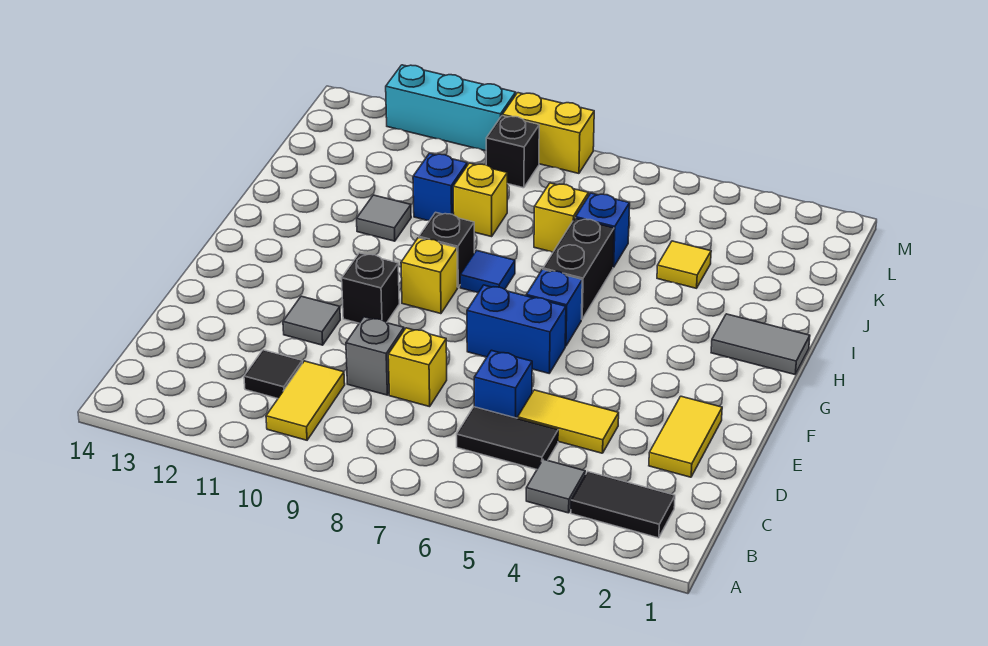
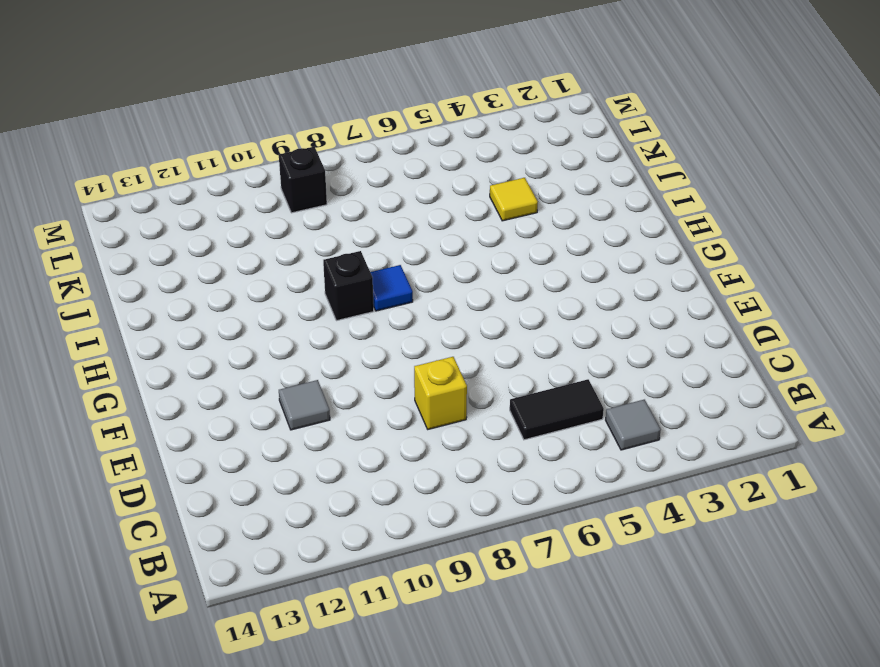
none -> black 1x2 tile [571,472,675,538]
none -> yellow 1x2 tile [266,361,345,440]
none -> black 1x1 tile [244,350,302,399]

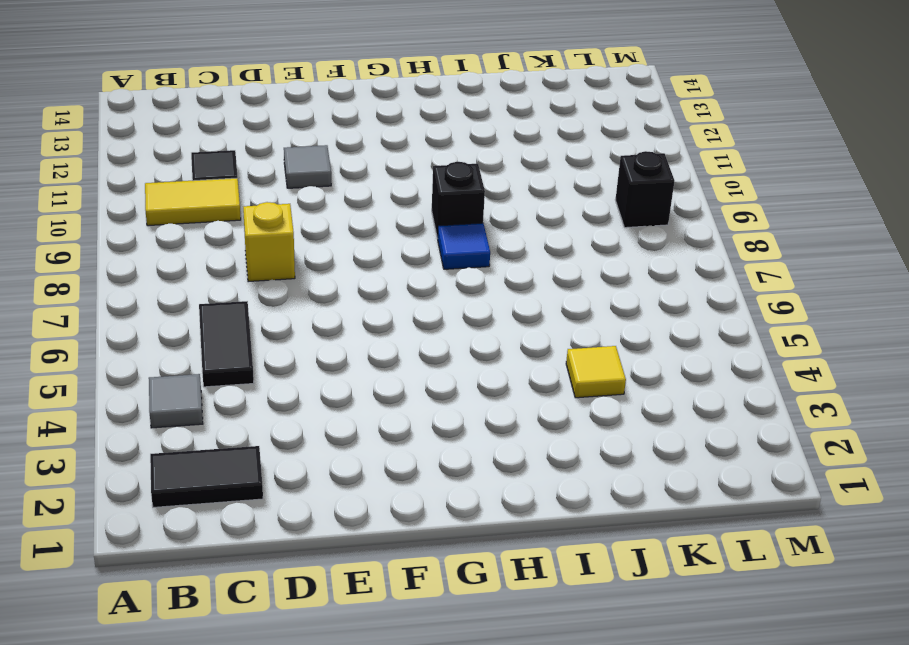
black 1x2 tile [150,446,263,507] -> black 1x2 tile turned to [571,472,675,538]
none -> yellow 1x2 tile [649,396,722,477]
none -> yellow 1x2 tile [518,390,619,453]
none -> blue 1x1 brick [474,350,532,418]

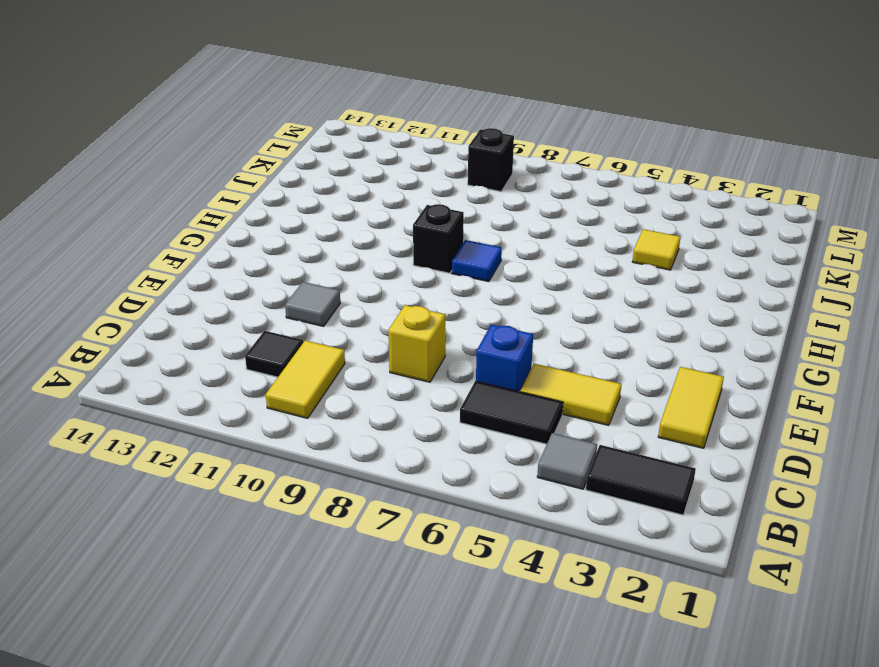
none -> grey 1x1 brick [346,317,404,395]
none -> blue 1x2 brick [467,285,566,373]
none -> black 1x1 brick [342,253,399,323]

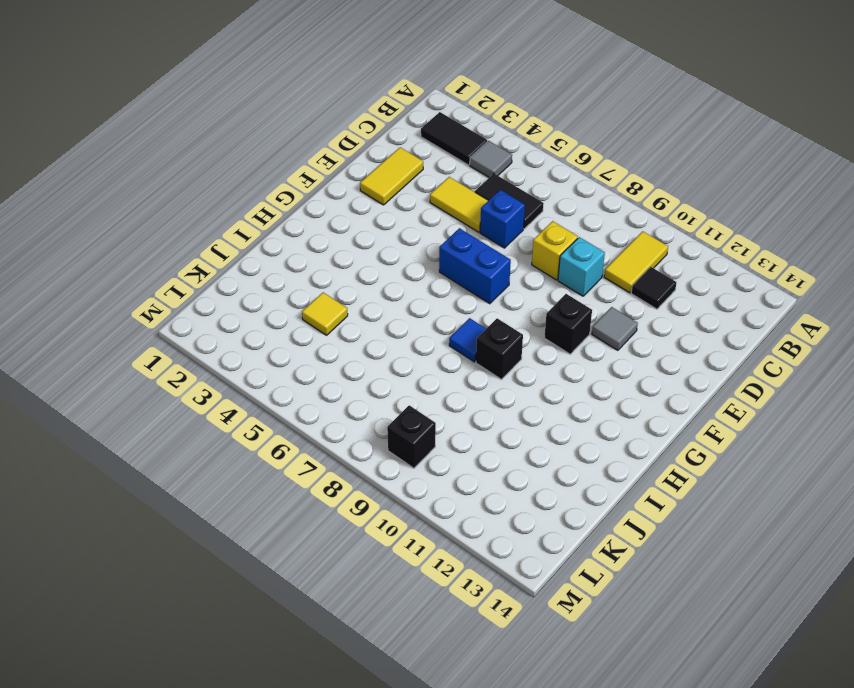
cyan 1x1 brick [558,237,605,296] -> grey 1x1 brick [346,317,404,395]
none -> blue 1x1 brick [526,269,582,346]
none -> yellow 1x1 brick [401,238,458,314]
none -> grey 1x2 tile [711,314,810,374]

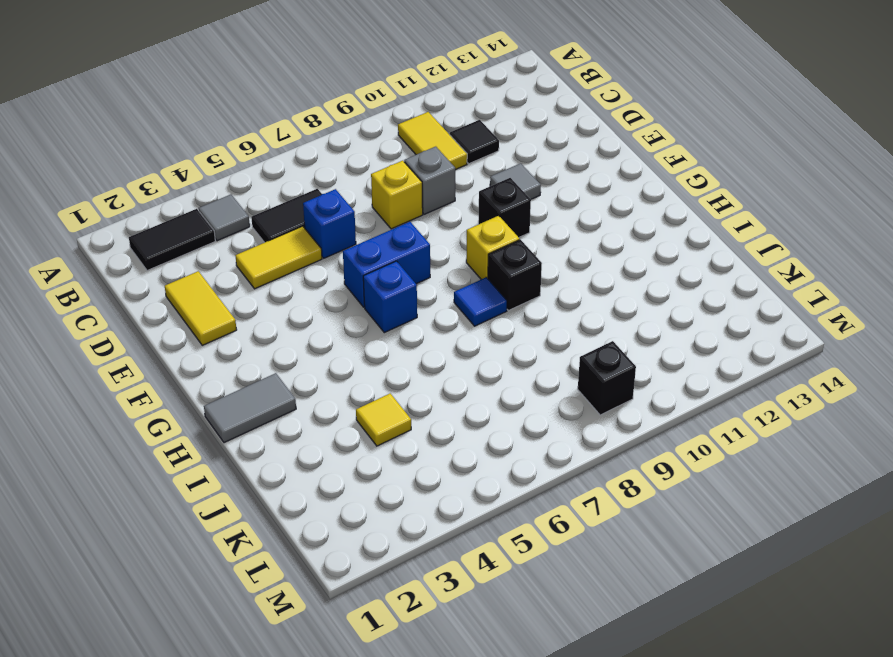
none -> black 1x2 brick [543,218,614,319]
none -> grey 1x1 tile [357,195,411,241]
none -> blue 1x1 brick [576,193,630,267]

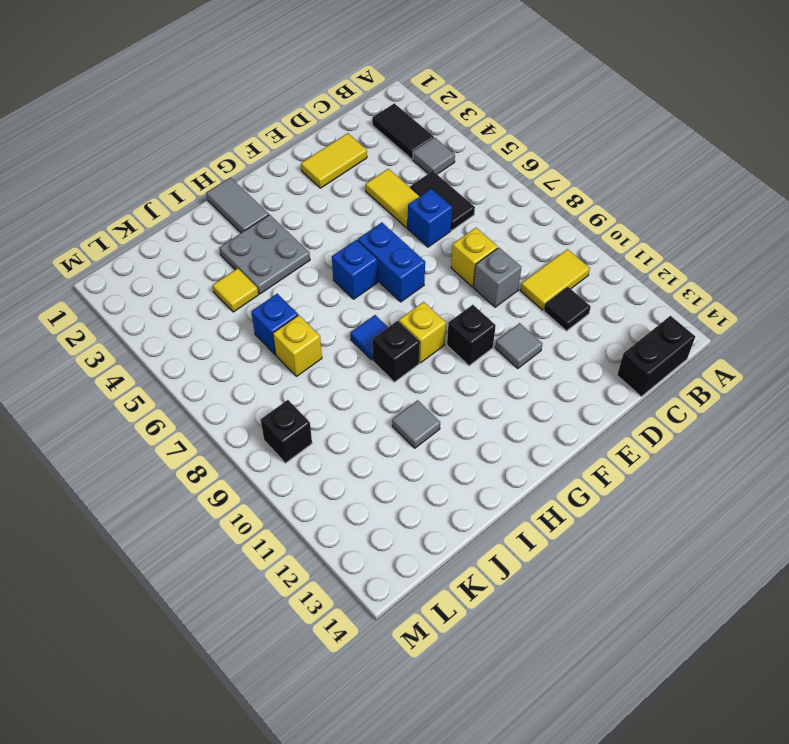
black 1x2 brick [617,316,695,396] -> black 1x2 brick moved to [543,218,614,319]
grey 2x2 plate [219,215,310,294] -> none
none -> yellow 1x1 brick [453,163,507,237]
none -> blue 1x1 brick [413,153,467,221]
none -> yellow 1x2 brick [502,93,594,173]

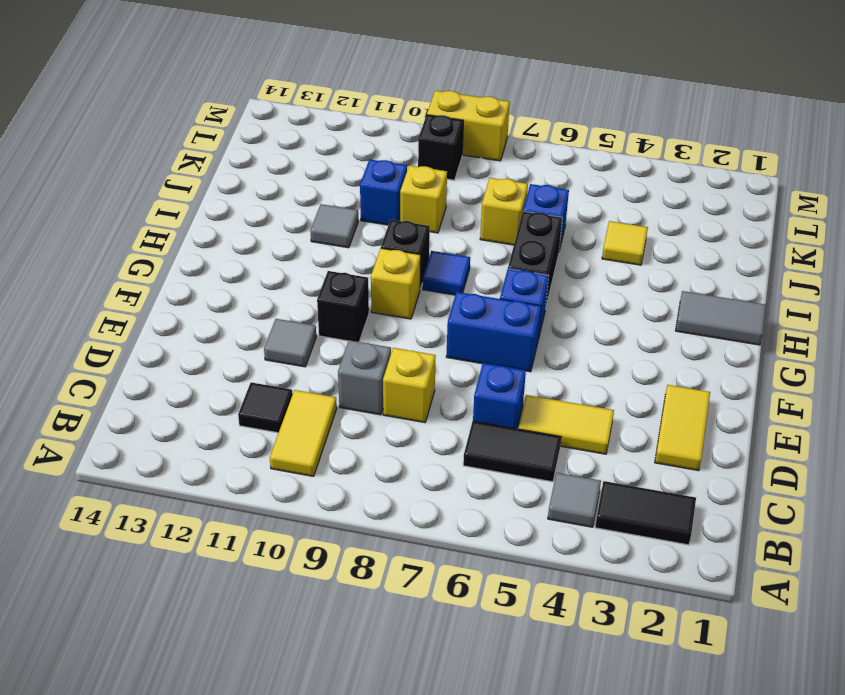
none -> cyan 1x3 brick [386,65,516,151]

